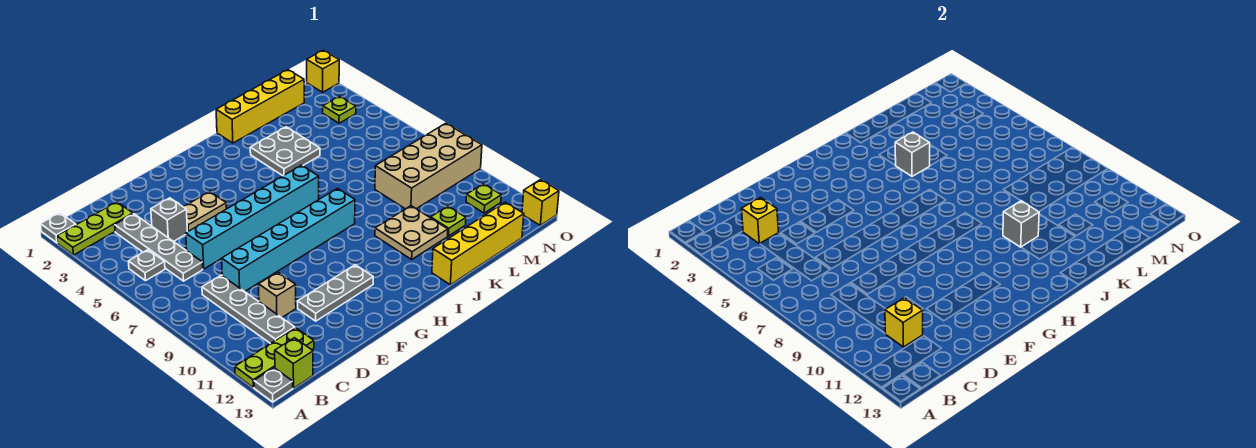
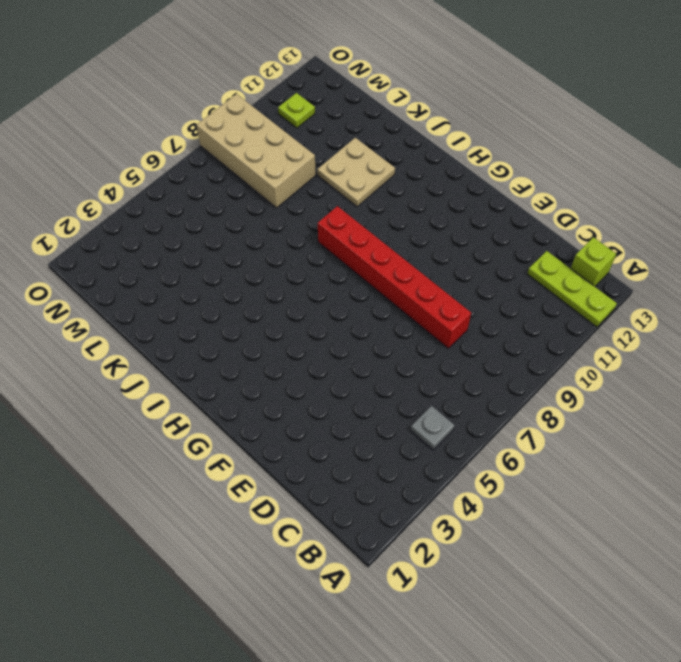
red 1x6 brick [318,206,471,348] -> cyan 1x6 brick [222,189,355,292]
none -> grey 1x1 plate [41,213,76,243]
none -> lime 1x3 plate [57,202,133,255]
none -> grey 1x1 plate [254,368,293,402]

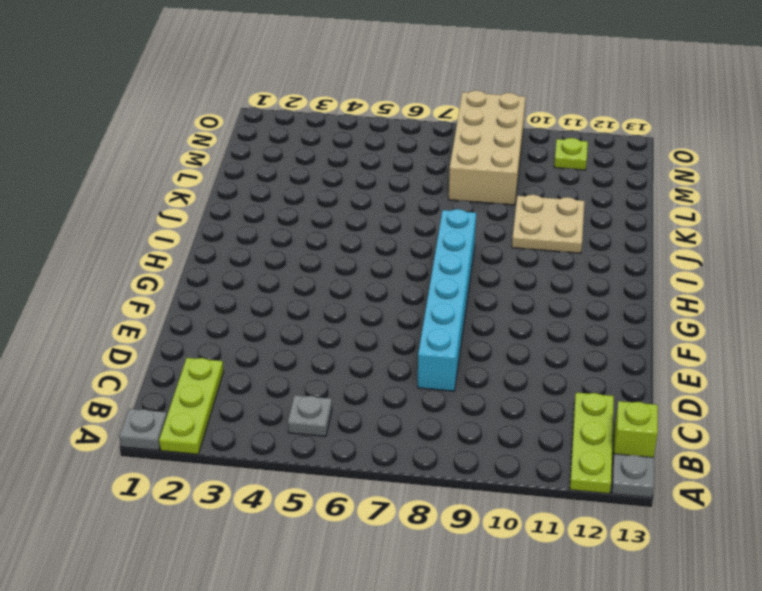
none -> grey 1x4 plate [115,214,203,281]
none -> grey 1x4 plate [202,275,295,344]
none -> grey 1x1 brick [151,198,187,242]

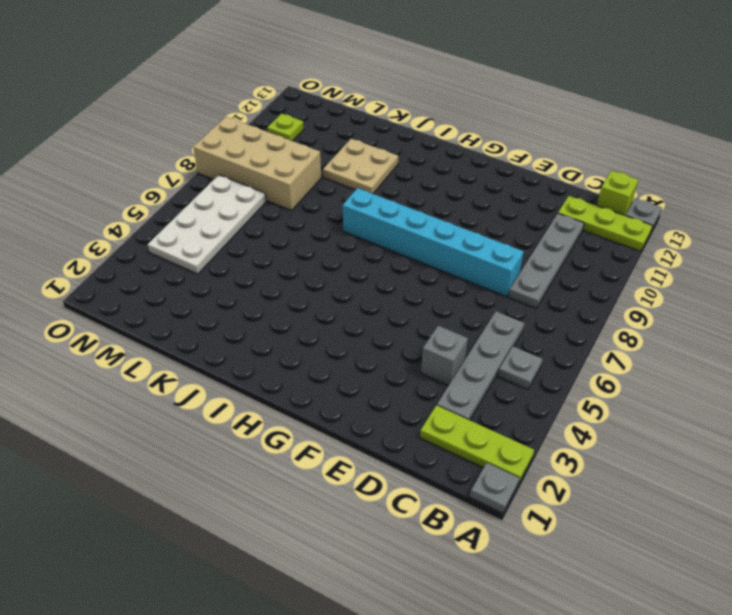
white 2x4 plate [148,175,266,274] -> none
none -> cyan 1x6 brick [186,165,319,269]
none -> tan 1x1 brick [259,272,296,318]
none -> tan 1x2 plate [183,192,226,232]

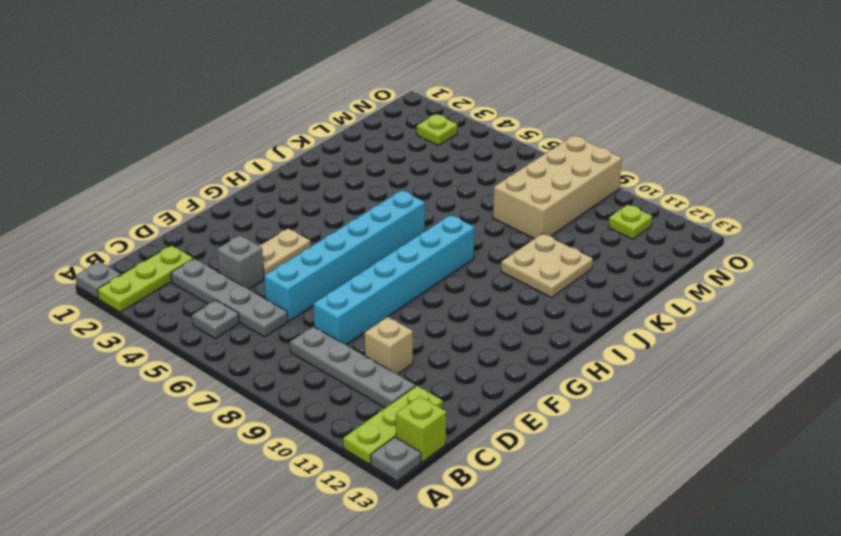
none -> grey 1x3 plate [298,265,373,321]
none -> yellow 1x4 brick [216,70,304,143]
none -> grey 2x2 plate [250,127,320,176]

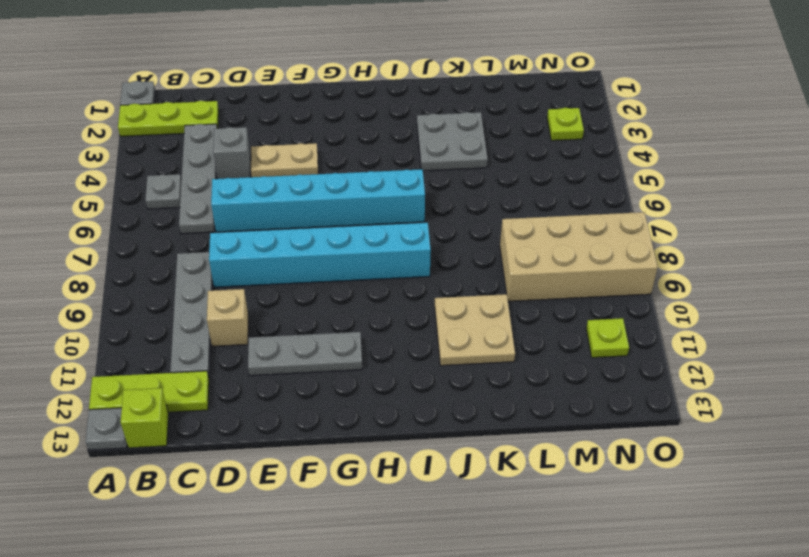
none -> yellow 1x4 brick [216,70,304,143]
none -> yellow 1x4 brick [432,202,524,285]
none -> lime 1x1 plate [431,206,466,236]

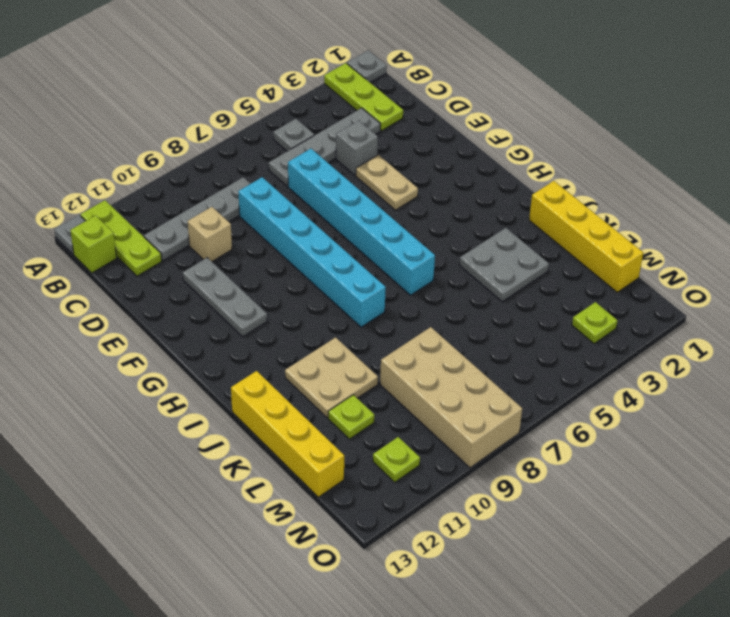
none -> yellow 1x1 brick [307,50,339,92]
none -> yellow 1x1 brick [522,180,559,225]
none -> yellow 1x1 brick [741,197,779,244]

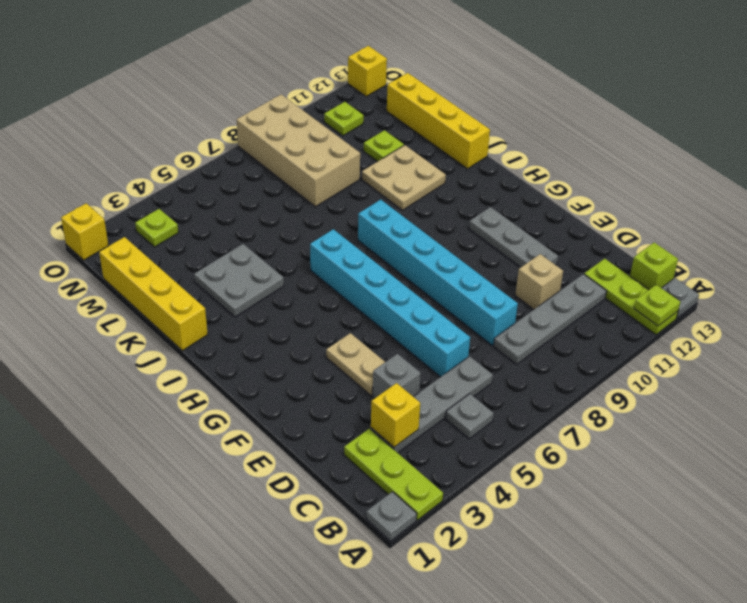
lime 1x1 plate [634,285,680,326] -> none
none -> yellow 1x1 brick [885,298,923,347]
none -> grey 1x1 brick [895,132,930,176]
none -> grey 1x1 brick [1003,201,1039,247]

